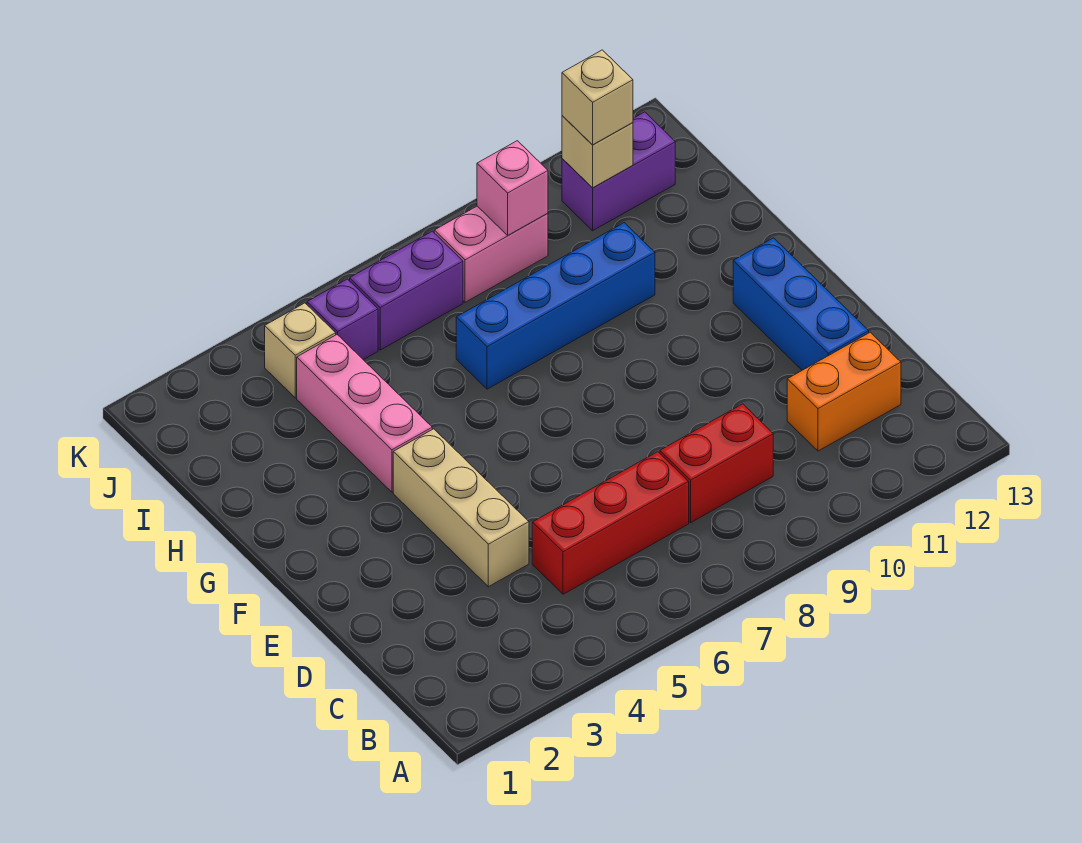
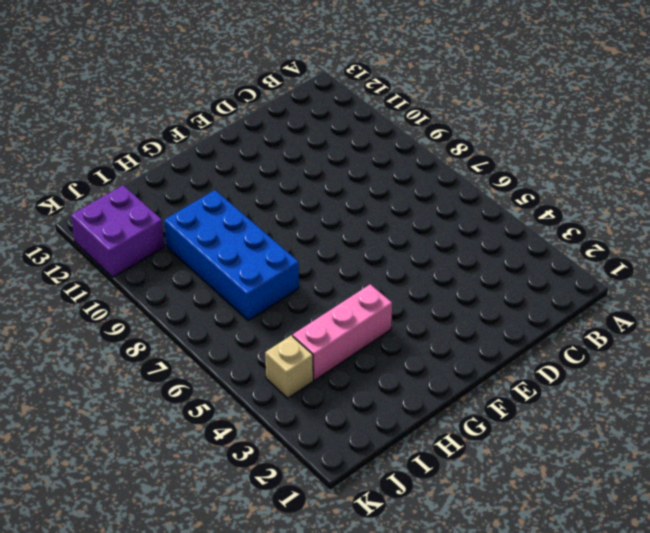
blue 2x4 brick [164,190,299,320] -> blue 1x4 brick [456,223,655,389]
purple 2x2 brick [71,185,164,277] -> purple 1x2 brick [562,112,675,231]
none -> red 1x3 brick [532,452,689,594]
none -> red 1x2 brick [660,404,773,522]
none -> orange 1x2 brick [787,332,901,451]

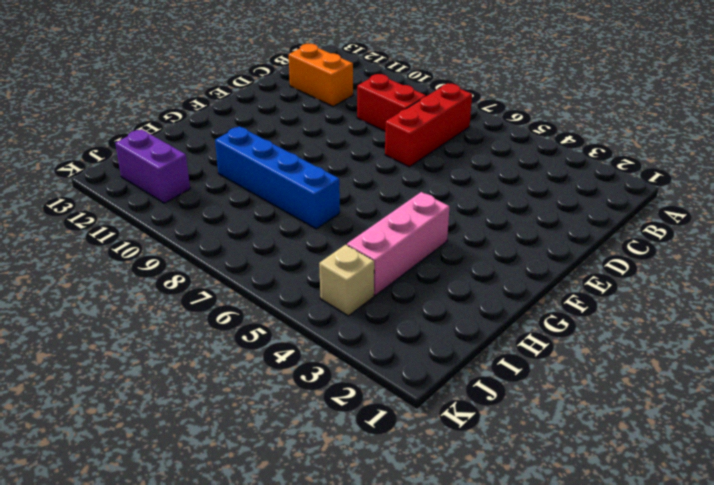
red 1x3 brick [385,84,472,167] -> red 1x3 brick turned to [532,452,689,594]
none -> tan 1x3 brick [393,429,529,587]
none -> blue 1x3 brick [733,238,869,370]
none -> purple 1x1 brick [307,279,378,360]

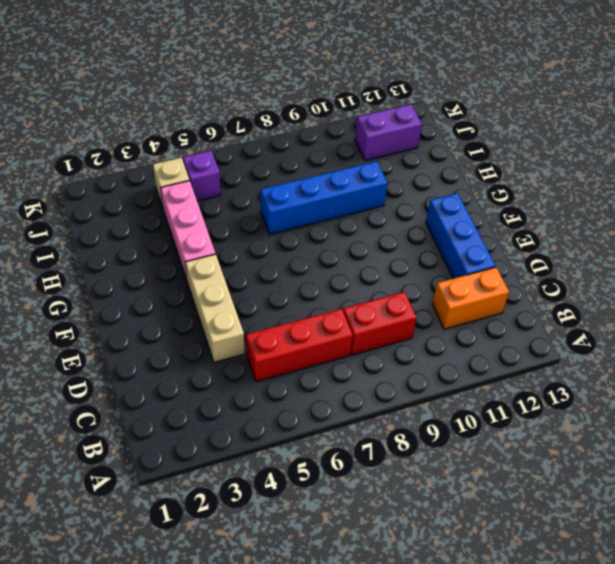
none -> purple 1x2 brick [350,231,463,350]
none -> pink 1x2 brick [434,206,548,302]
none -> pink 1x1 brick [477,141,548,235]

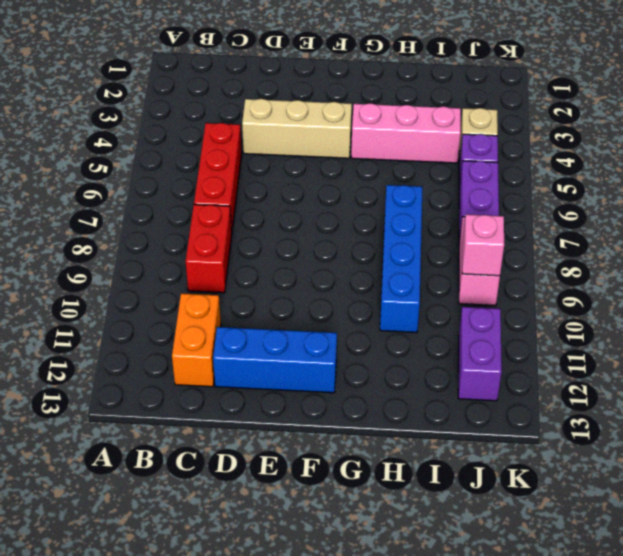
none -> tan 1x1 brick [562,116,633,188]
none -> tan 1x1 brick [562,50,633,145]

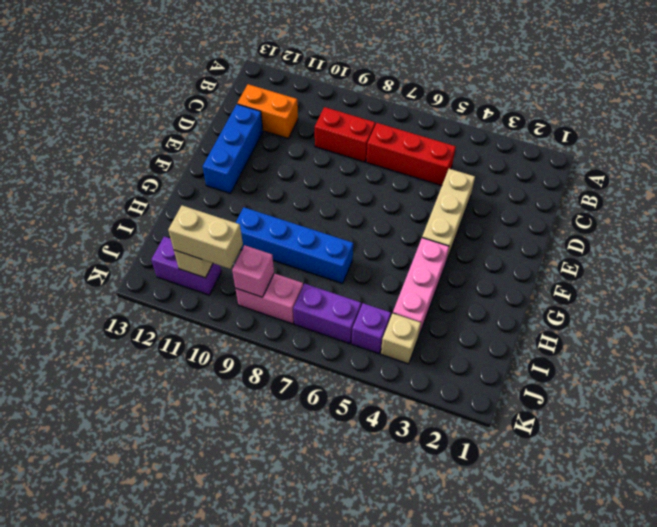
tan 1x2 brick [168,205,243,269] -> tan 1x1 brick [562,50,633,145]

